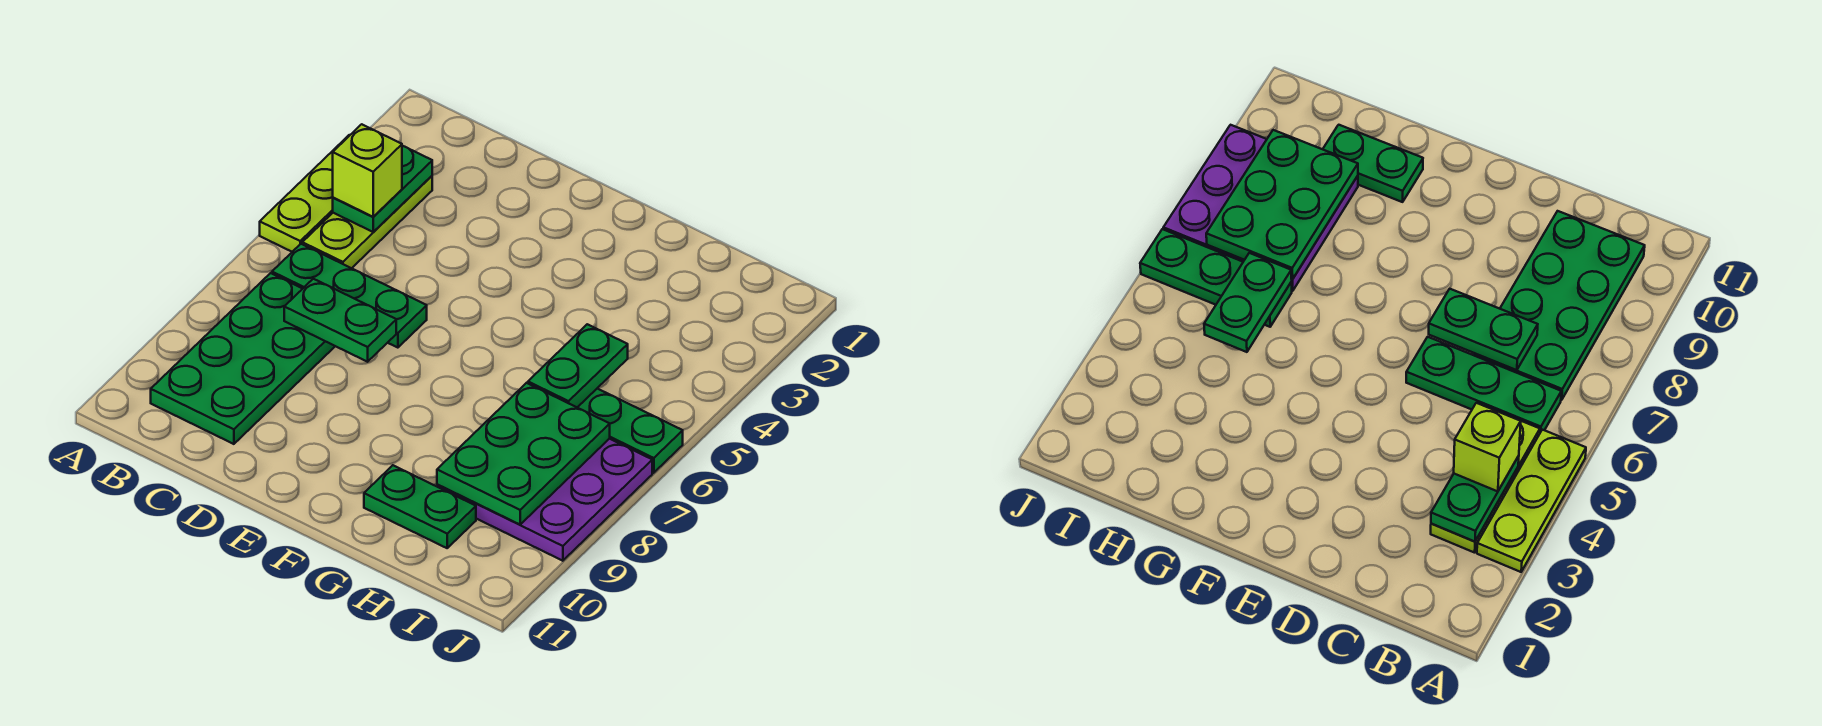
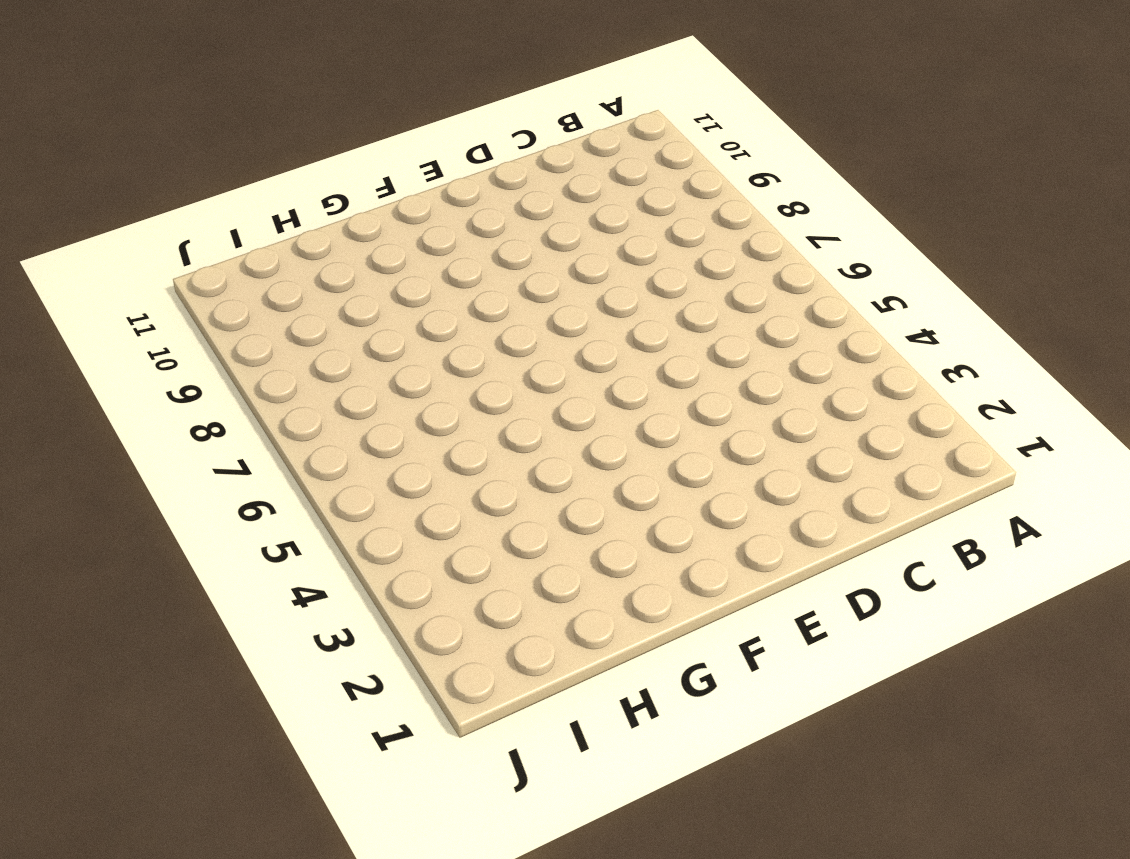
none -> lime 1x3 plate [260,135,350,252]
none -> lime 1x3 plate [302,176,432,268]
none -> green 1x3 plate [272,244,427,348]

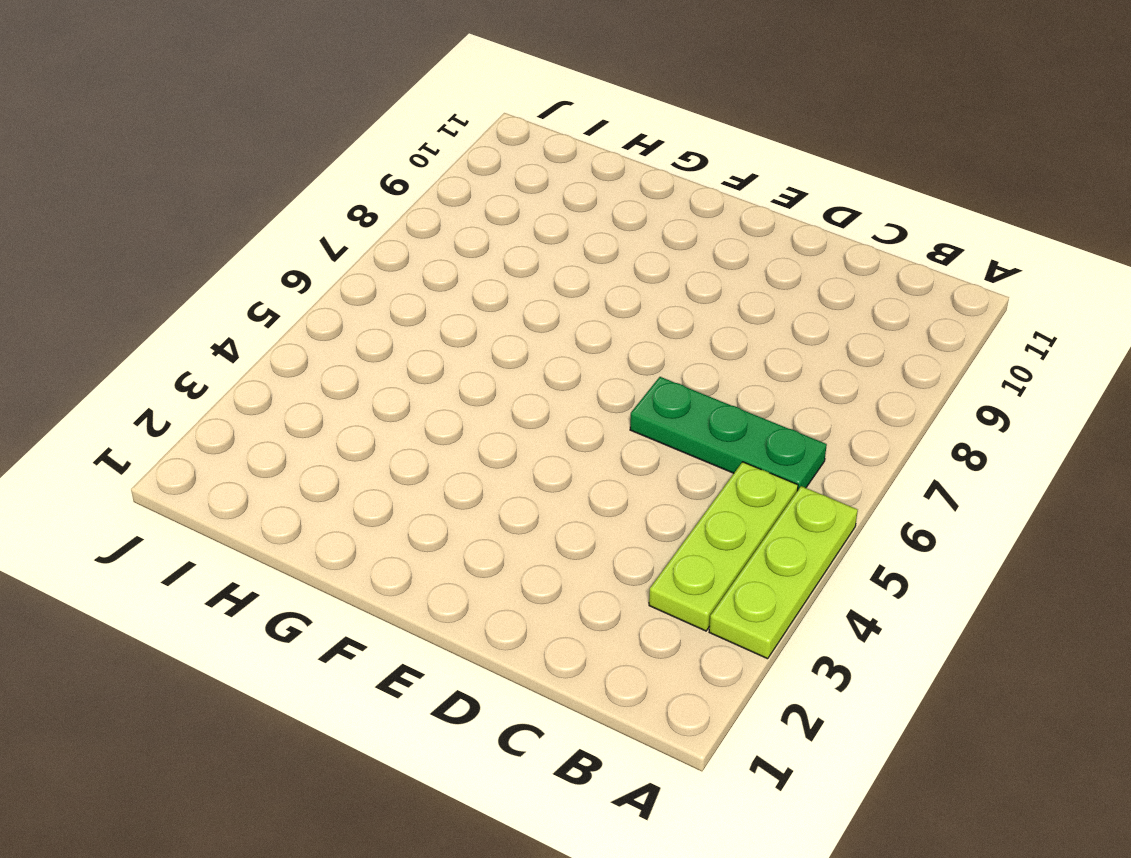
none -> green 2x4 plate [151,273,335,444]
none -> green 1x2 plate [364,465,476,548]
none -> green 1x3 plate [577,388,683,473]

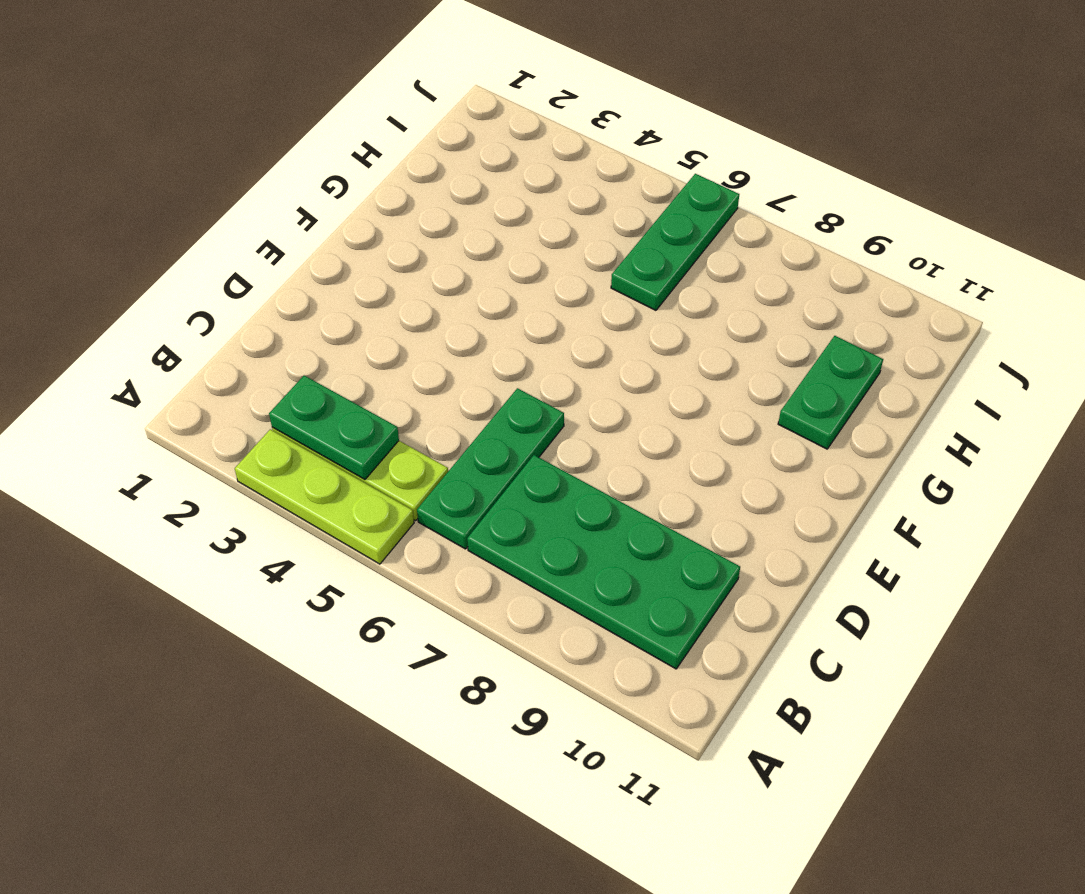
none -> purple 3x3 plate [437,439,652,561]
none -> green 1x2 plate [284,279,396,362]
none -> green 1x2 plate [528,324,628,407]

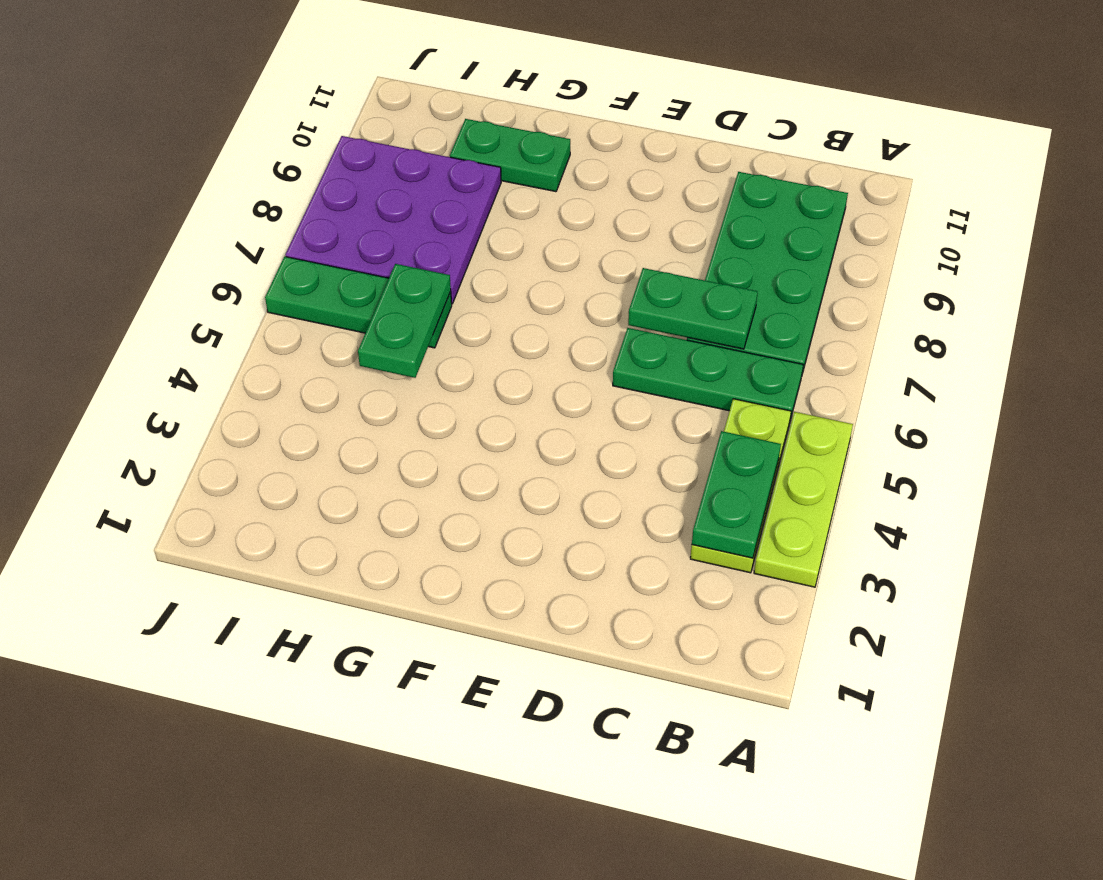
none -> green 2x3 plate [437,383,610,524]
none -> lime 1x1 brick [333,124,402,217]

